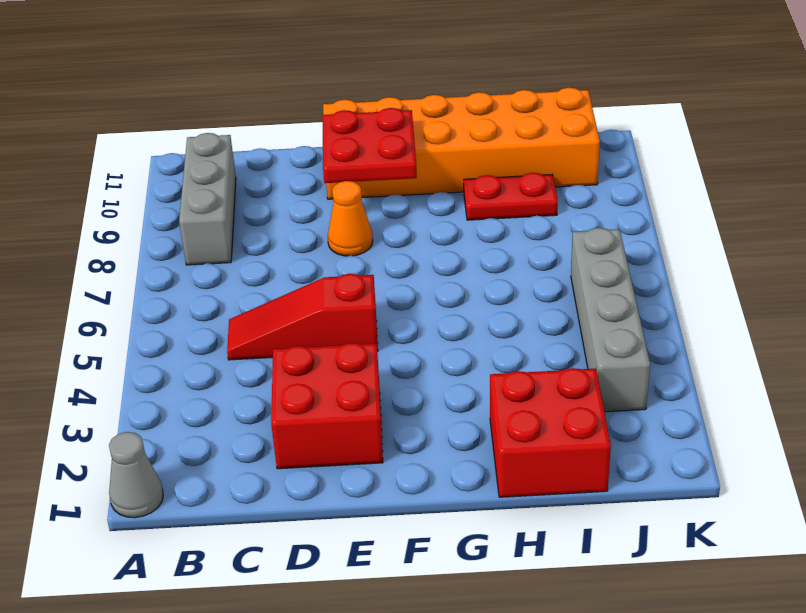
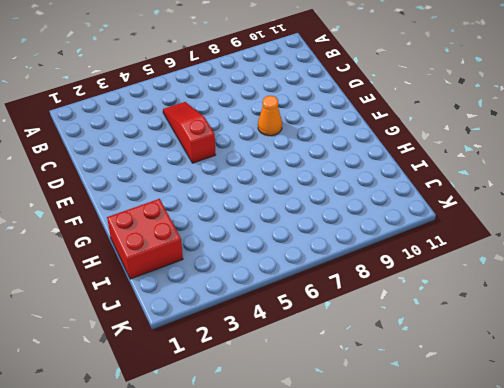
none -> grey 1x1 cone [109,432,163,518]
none -> grey 1x3 brick [179,133,236,265]

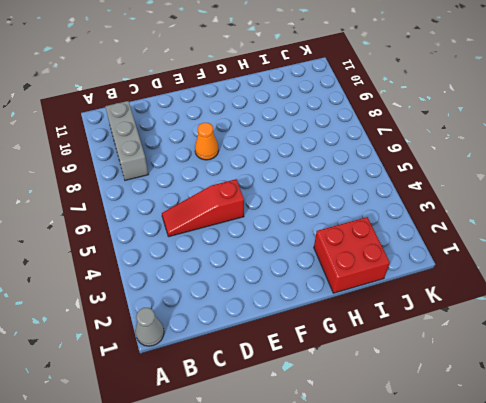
none -> red 2x2 brick [271,343,383,469]
none -> orange 2x6 brick [323,88,600,199]

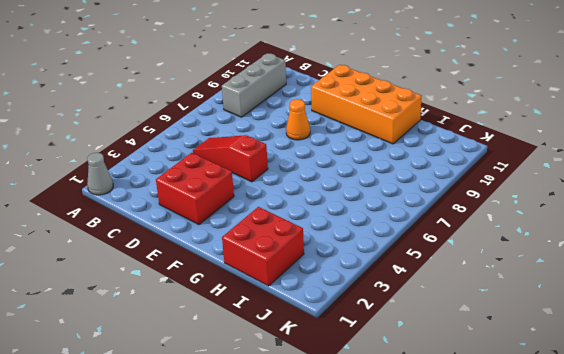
orange 2x4 brick [311,65,422,144] -> orange 2x6 brick [323,88,600,199]
none -> red 1x2 plate [464,173,558,220]
none -> grey 1x4 brick [571,228,650,412]

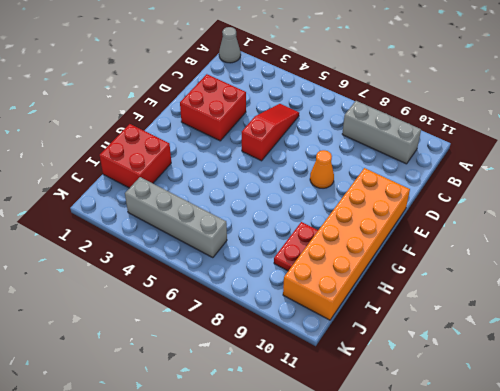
none -> red 2x2 plate [322,108,417,183]

